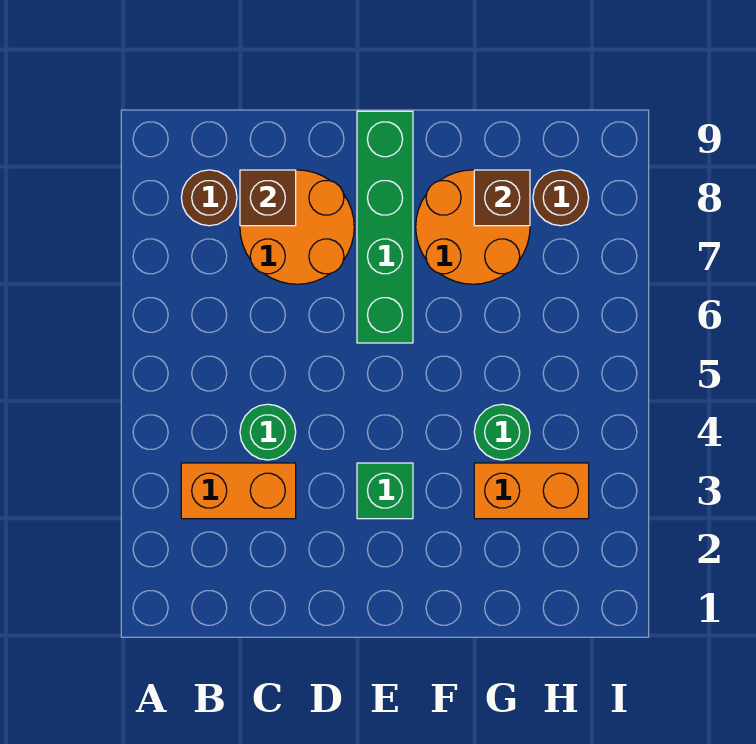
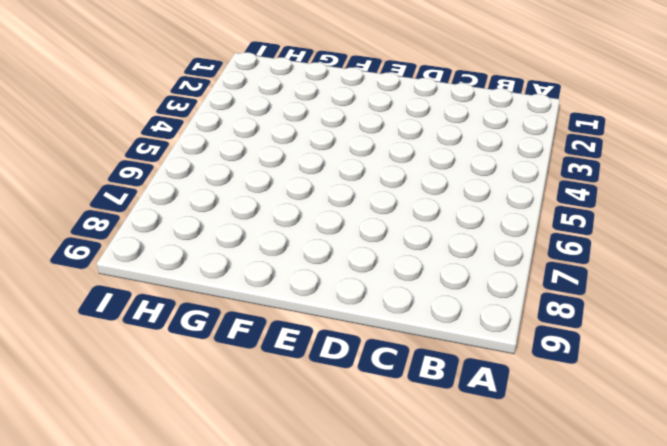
none -> orange 1x2 brick [181,463,296,519]
none -> brown 1x1 round brick [181,170,237,226]
none -> green 1x1 round brick [240,404,296,460]

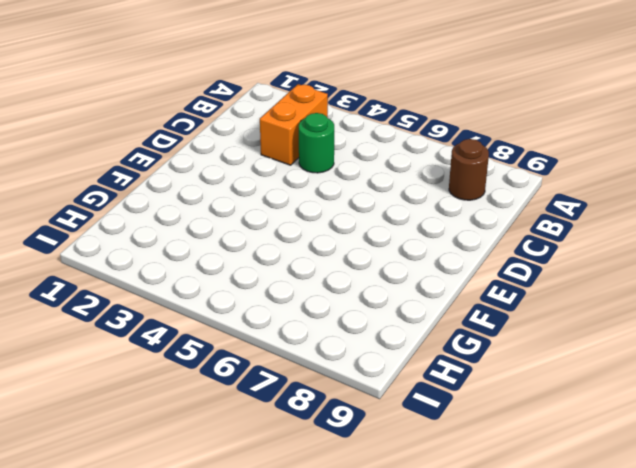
none -> orange 2x2 round brick [240,170,354,284]
none -> green 1x1 brick [357,463,413,519]
none -> green 1x4 brick [357,111,413,343]

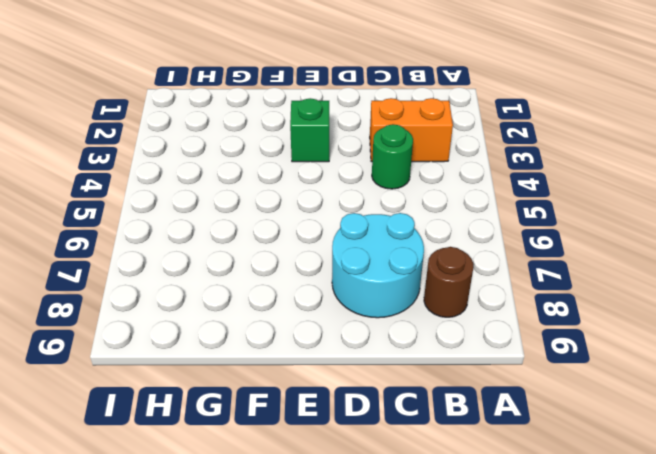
cyan 2x2 round brick [332,213,424,318] -> orange 2x2 round brick [240,170,354,284]
none -> green 1x4 brick [357,111,413,343]
none -> orange 2x2 round brick [416,170,530,284]
none -> orange 1x2 brick [474,463,589,519]

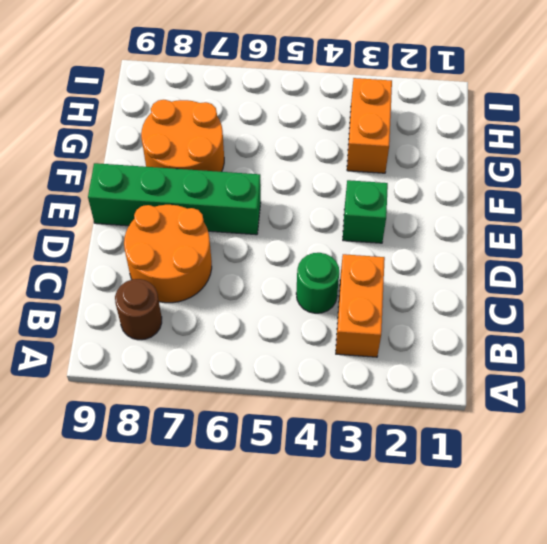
none -> green 1x1 round brick [474,404,530,460]
none -> brown 1x1 round brick [533,170,589,226]
none -> brown 1x1 brick [240,170,296,226]

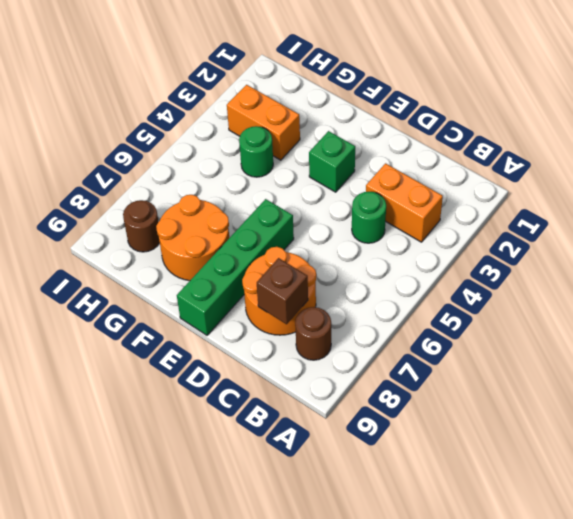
none -> brown 1x1 brick [474,170,530,226]

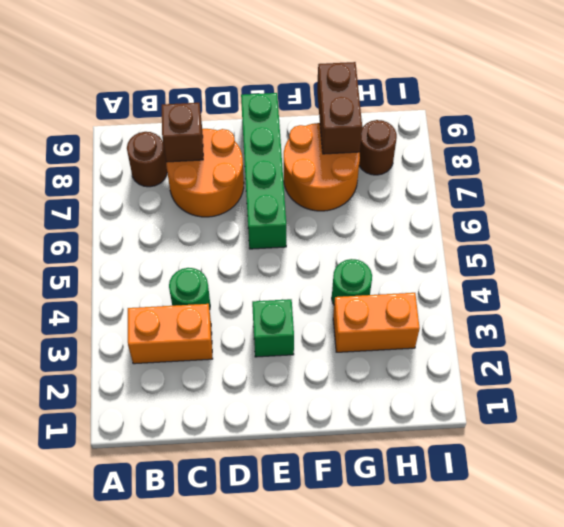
brown 1x2 brick [317,62,362,154] -> brown 1x1 brick [474,170,530,226]

